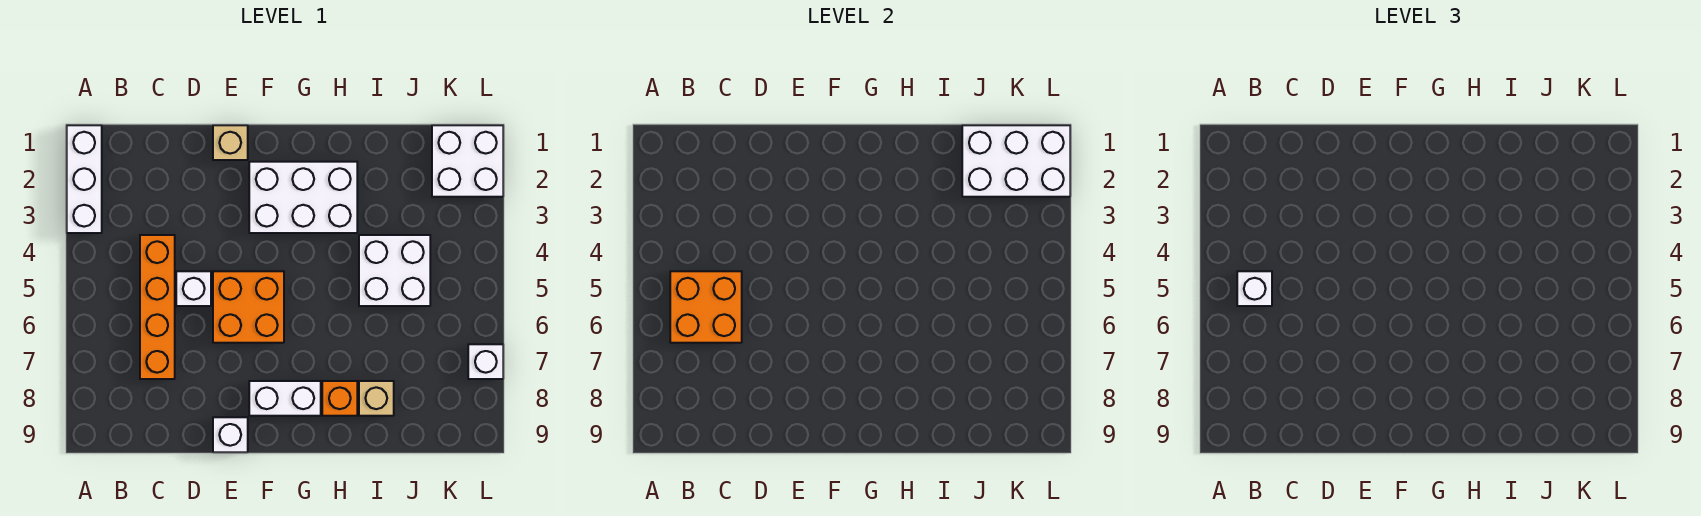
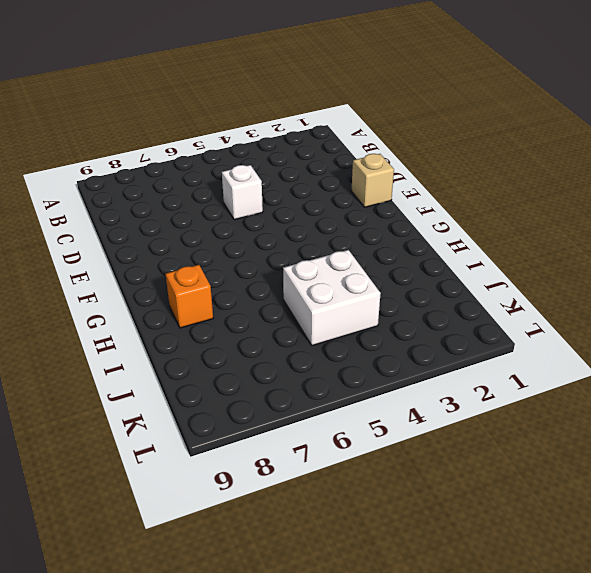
none -> white 1x3 brick [67,125,102,233]
none -> orange 1x4 brick [140,235,175,379]
none -> orange 2x2 brick [213,271,284,343]

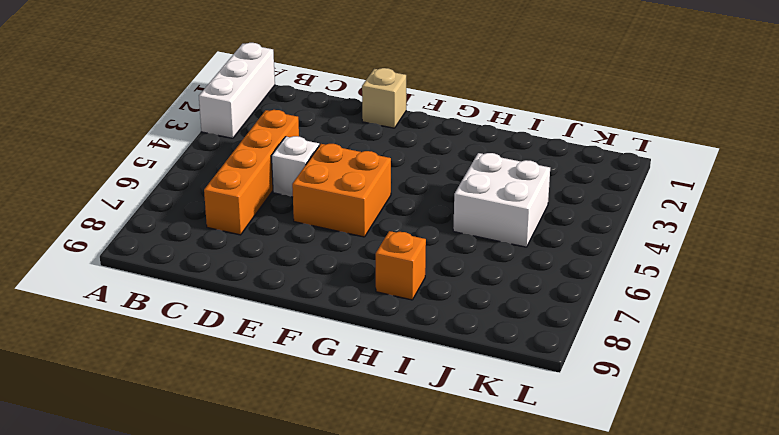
none -> white 1x1 brick [213,417,248,452]
none -> white 2x3 brick [249,162,357,233]
none -> white 1x2 brick [249,381,321,416]

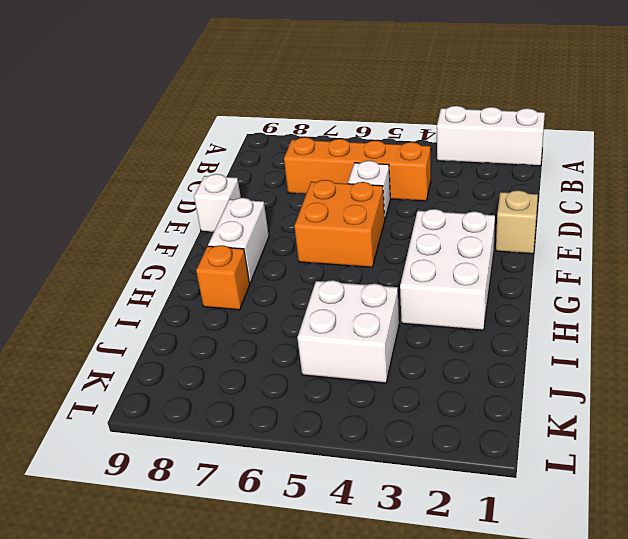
none -> tan 1x1 brick [359,381,394,416]
none -> white 2x2 brick [432,125,503,197]
none -> white 1x1 brick [468,344,503,379]

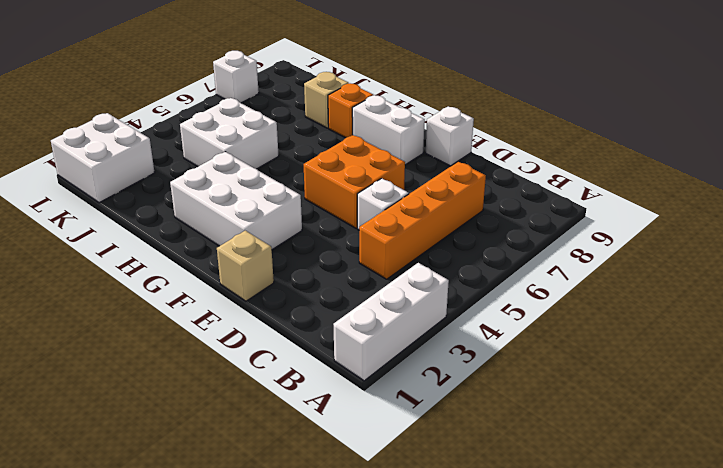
none -> orange 2x2 brick [670,271,742,343]
none -> white 2x3 brick [962,125,1070,197]
none -> white 1x1 brick [1237,271,1272,306]

